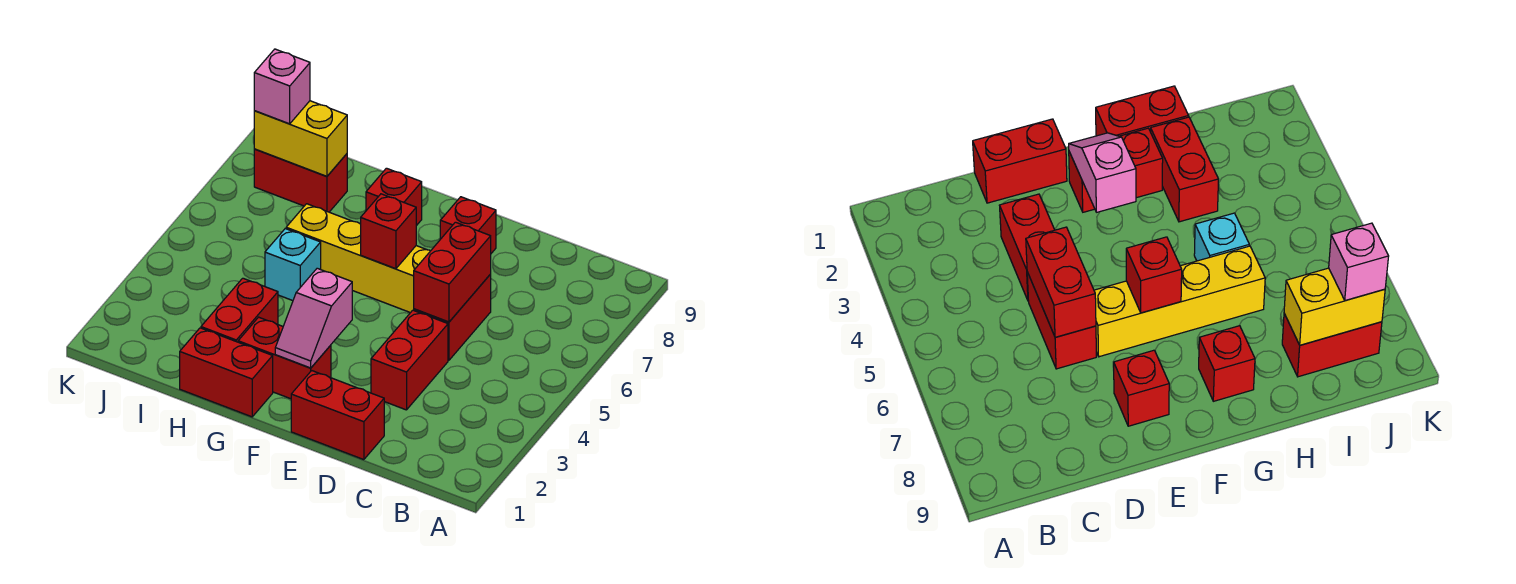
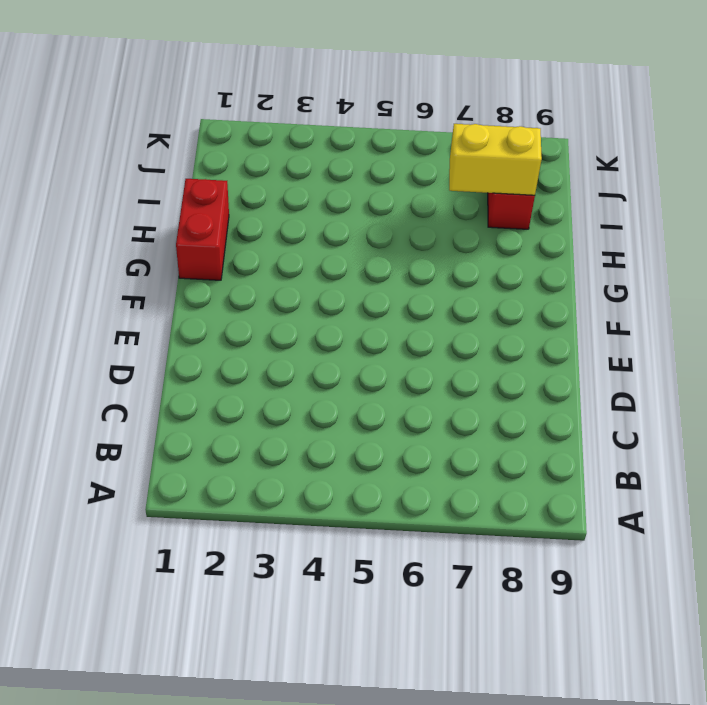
yellow 1x2 brick [449,124,542,195] -> yellow 1x2 brick turned to [254,101,347,176]
none -> red 1x2 brick [291,371,384,460]
none -> red 1x2 brick [371,310,448,410]
none -> red 1x2 brick [414,274,491,360]

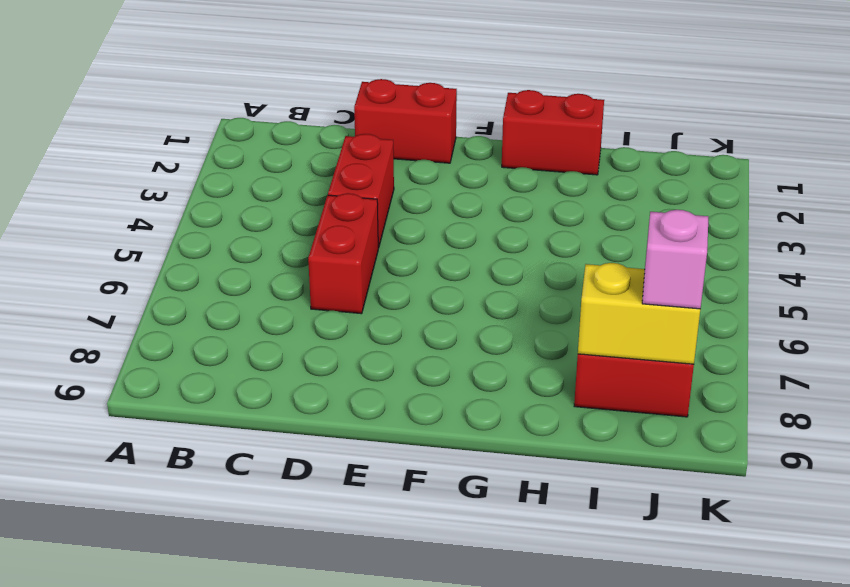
none -> yellow 1x4 brick [286,204,431,313]
none -> red 1x1 brick [440,197,496,253]
none -> red 1x2 brick [238,317,331,399]

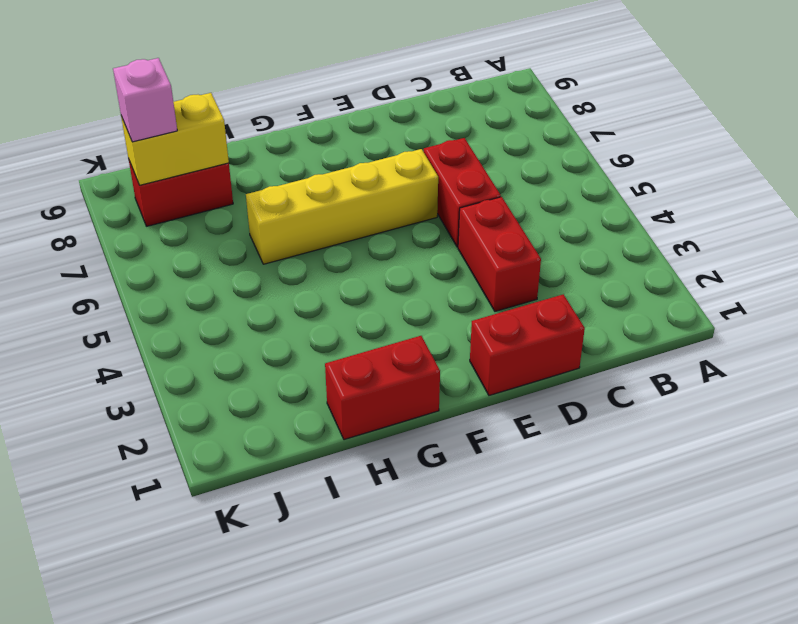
none -> red 1x1 brick [440,197,496,253]
none -> red 1x2 brick [238,317,331,399]
none -> red 1x1 brick [366,168,422,226]

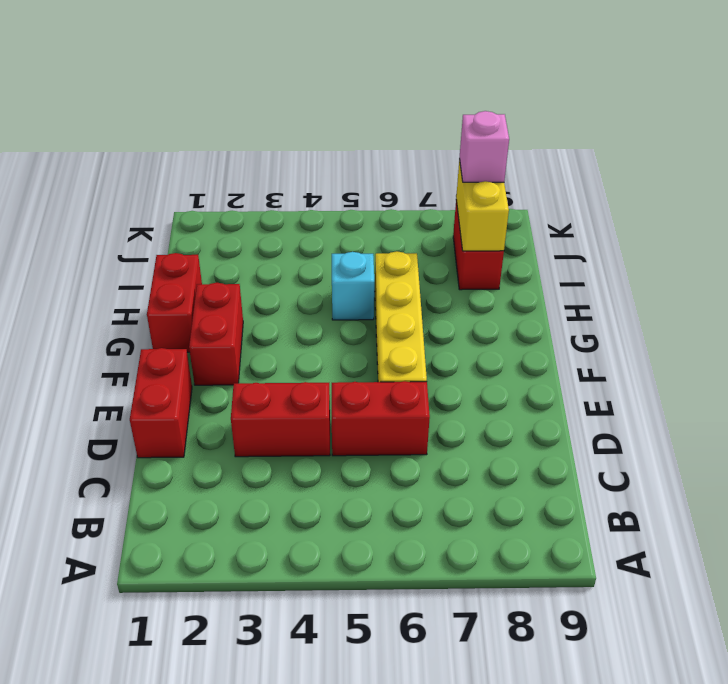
none -> red 1x1 brick [440,197,496,253]
none -> red 1x1 brick [366,168,422,226]
none -> red 1x2 brick [201,278,278,342]

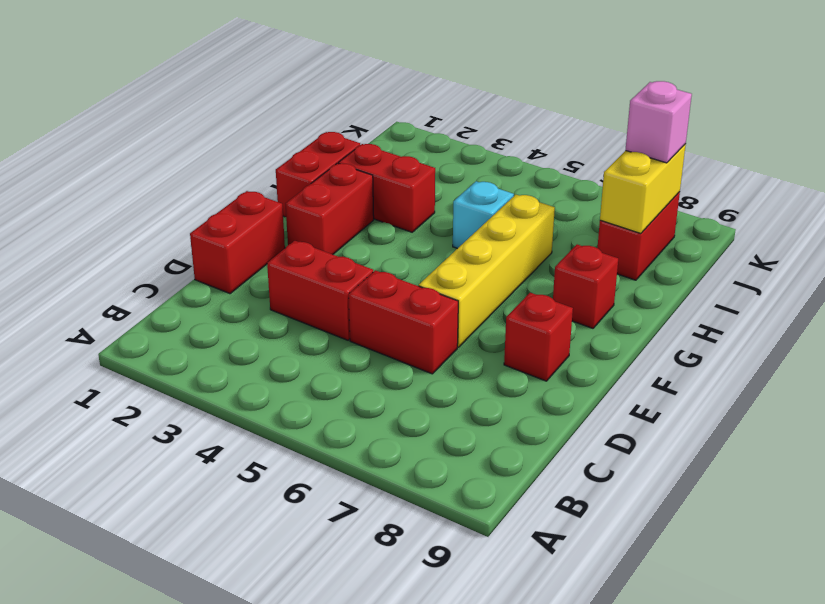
none -> red 1x2 brick [414,222,491,322]
none -> pink 1x2 slope [275,268,352,368]
none -> red 1x1 brick [361,194,416,269]

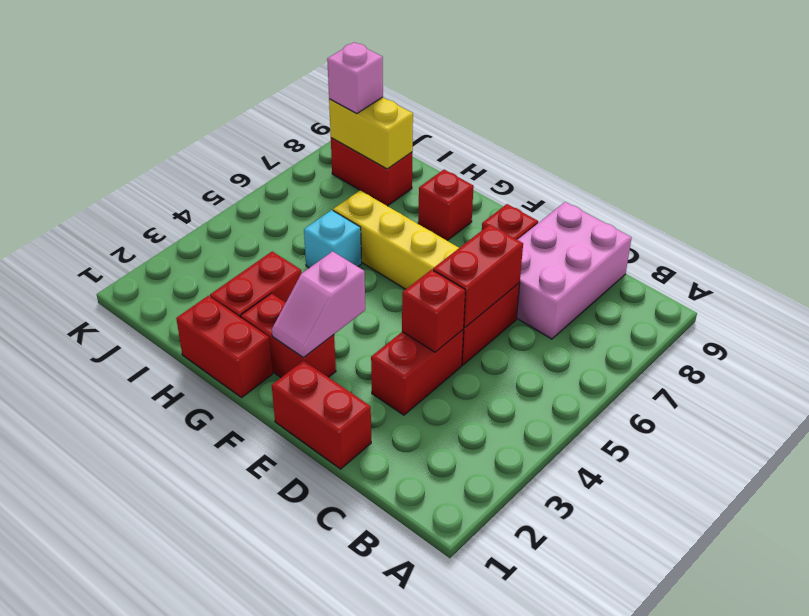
pink 2x3 brick [517,202,631,339] -> none
red 1x1 brick [402,270,465,352] -> red 1x1 brick moved to [361,194,416,269]

